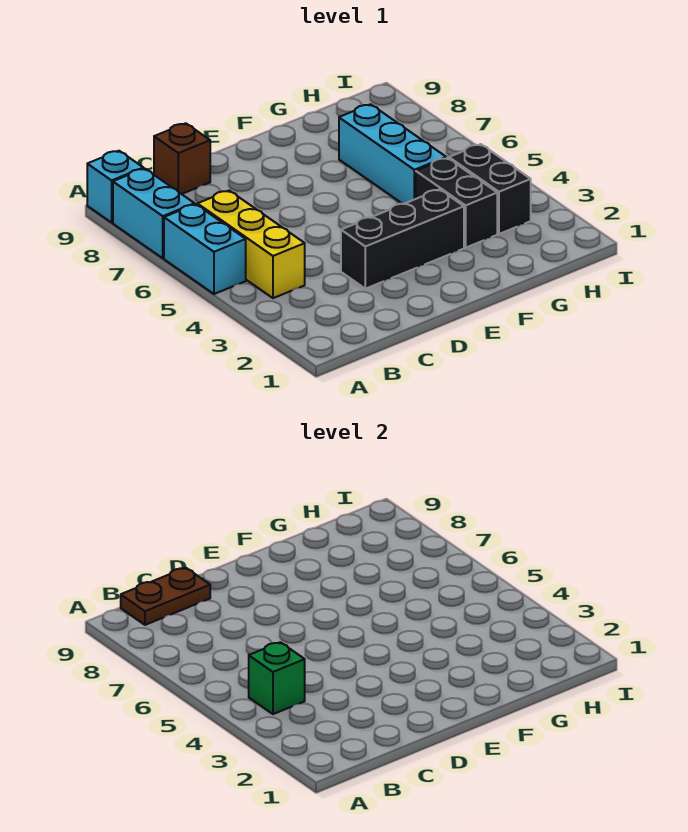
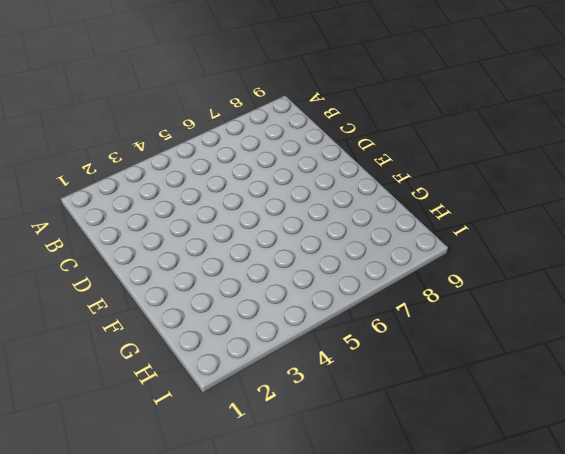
none -> cyan 1x2 brick [164,204,246,294]
none -> cyan 1x2 brick [113,169,195,258]

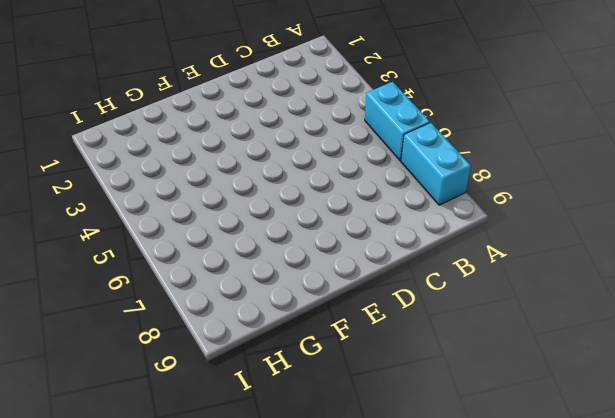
none -> cyan 1x1 brick [87,151,143,222]
none -> yellow 1x3 brick [197,191,305,298]

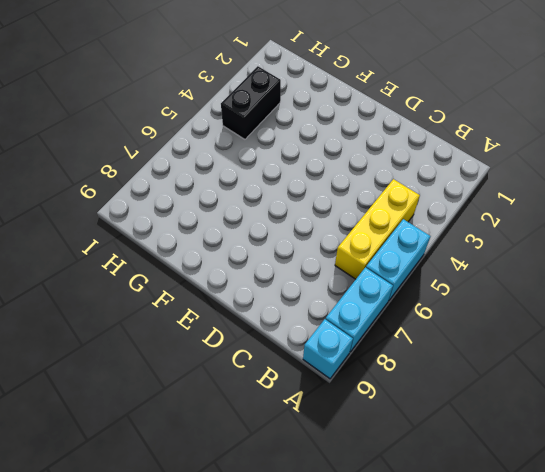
none -> brown 1x1 brick [154,123,210,194]
none -> black 1x3 brick [341,189,464,289]

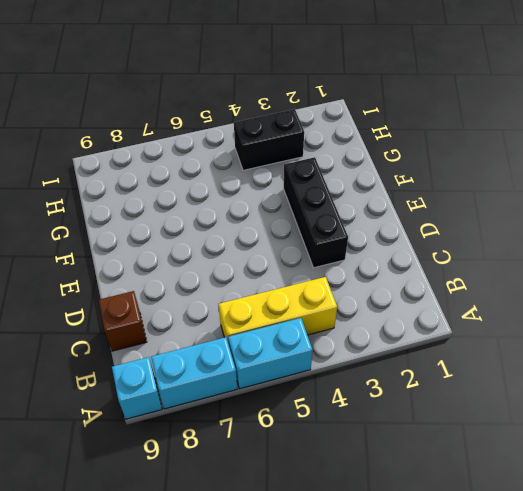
none -> black 1x2 brick [416,158,497,248]
none -> cyan 1x3 brick [339,104,446,204]

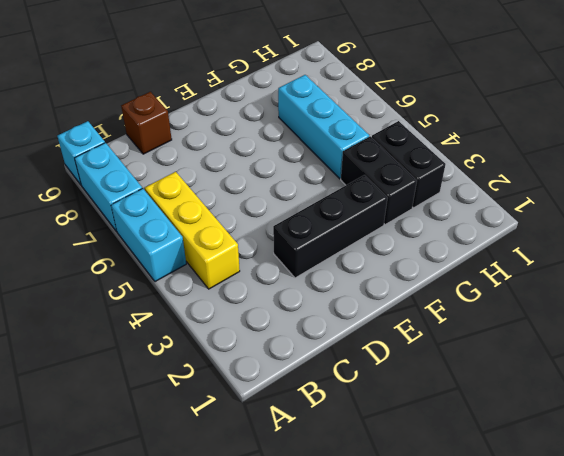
none -> green 1x1 brick [249,642,305,714]
none -> brown 1x2 plate [121,568,210,625]

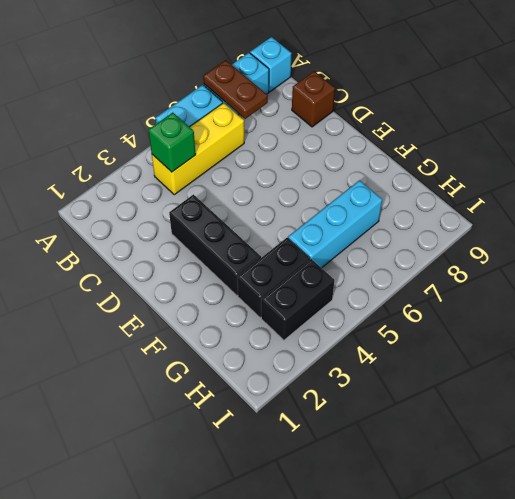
brown 1x2 plate [203,60,268,119] -> brown 1x2 plate moved to [121,568,210,625]

